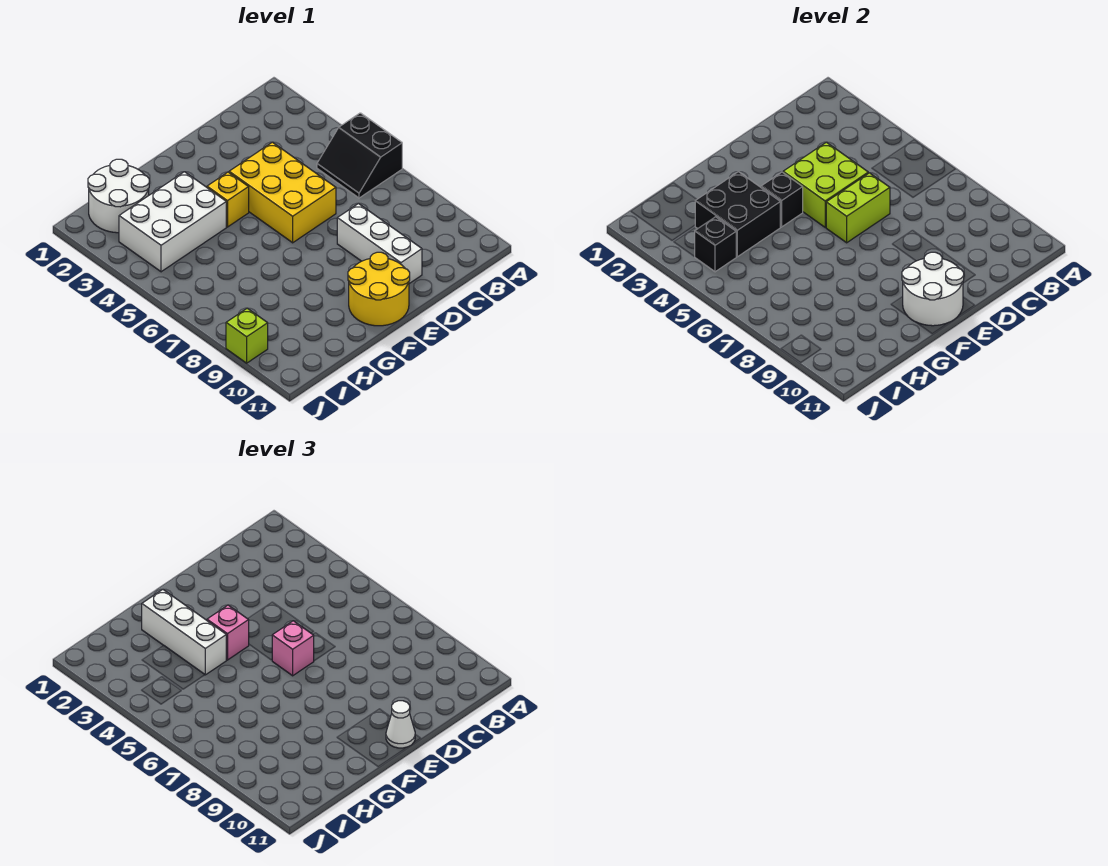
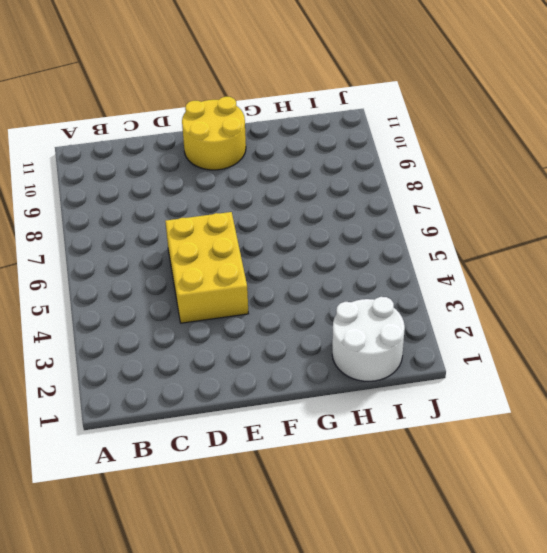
none -> black 2x2 slope [317,113,402,198]
none -> white 1x3 brick [337,203,422,284]
none -> yellow 1x1 brick [207,172,249,227]

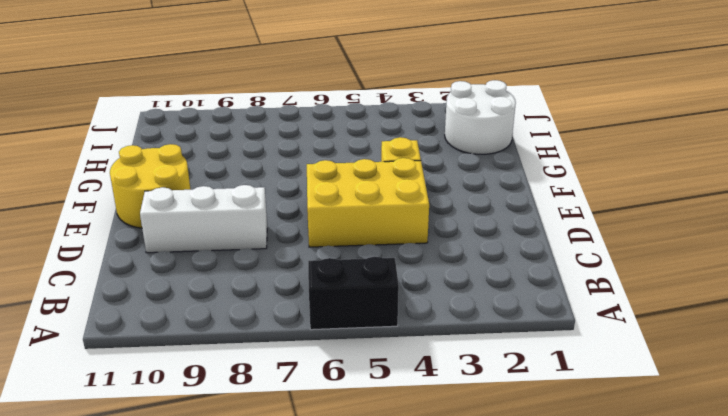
none -> white 2x3 brick [119,172,226,272]
none -> lime 1x1 brick [226,308,268,363]
none -> lime 2x2 brick [783,142,868,227]

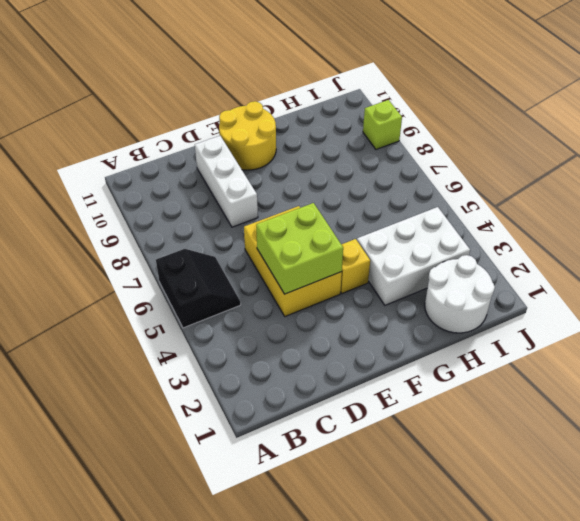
none -> lime 1x2 brick [826,173,890,243]
none -> white 2x2 round brick [902,252,964,326]
none -> black 1x1 brick [761,172,803,227]

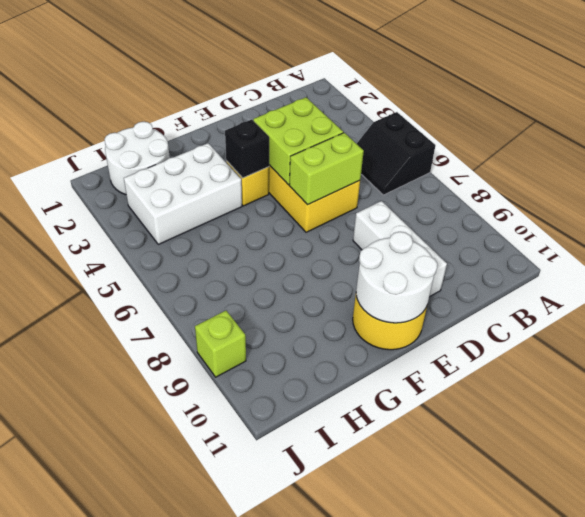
none -> black 2x2 brick [695,172,780,257]
none -> black 1x1 brick [695,217,736,272]
none -> pink 1x1 brick [272,621,314,676]

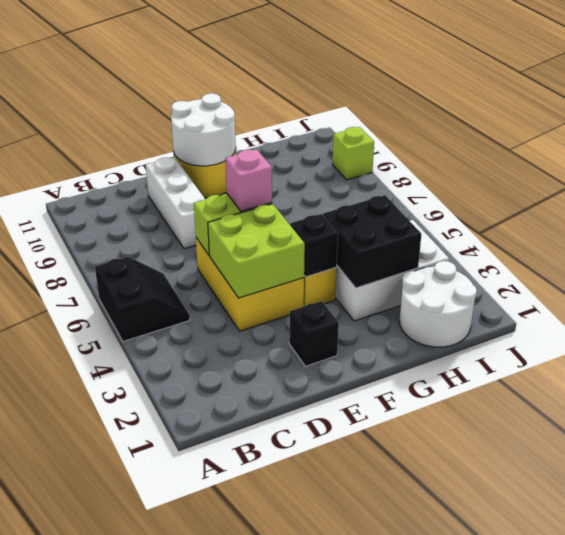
black 1x1 brick [289,301,339,366] -> black 1x1 brick moved to [695,217,736,272]
none -> white 1x1 cone [386,701,415,748]
none -> pink 1x1 brick [207,605,249,660]
none -> white 1x3 brick [142,589,226,675]

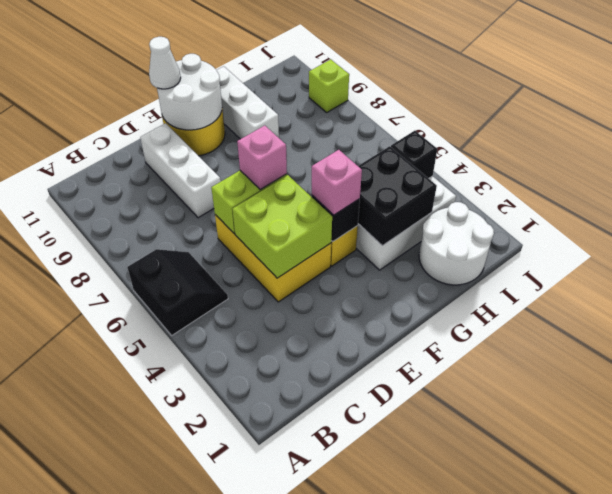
white 1x3 brick [217,66,279,139] -> white 1x3 brick moved to [142,589,226,675]

